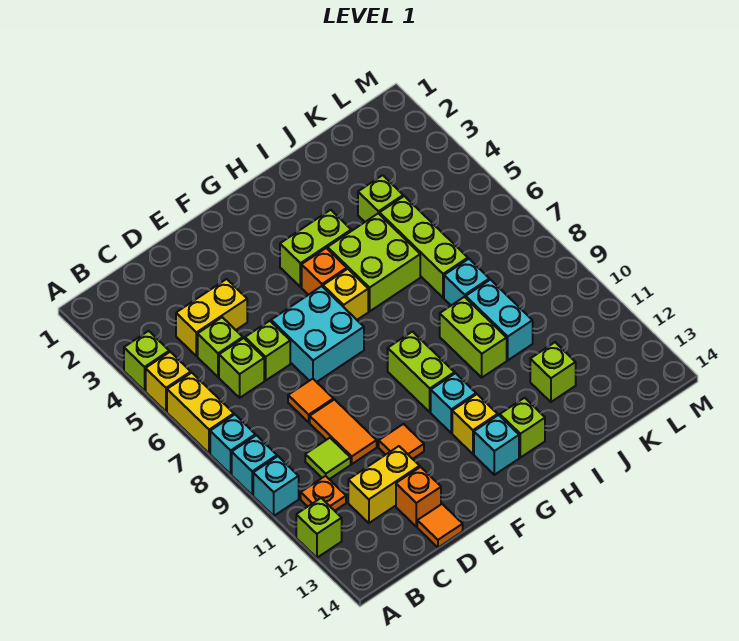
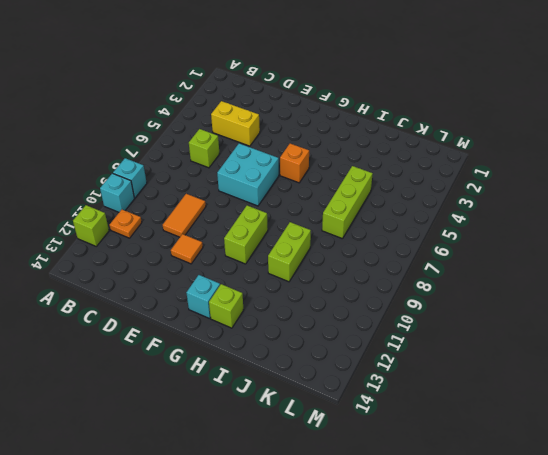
none -> lime 1x1 brick [124,331,169,391]
none -> yellow 1x1 brick [146,352,191,412]
none -> yellow 1x2 brick [167,373,234,453]
none -> cyan 1x1 brick [210,415,255,474]

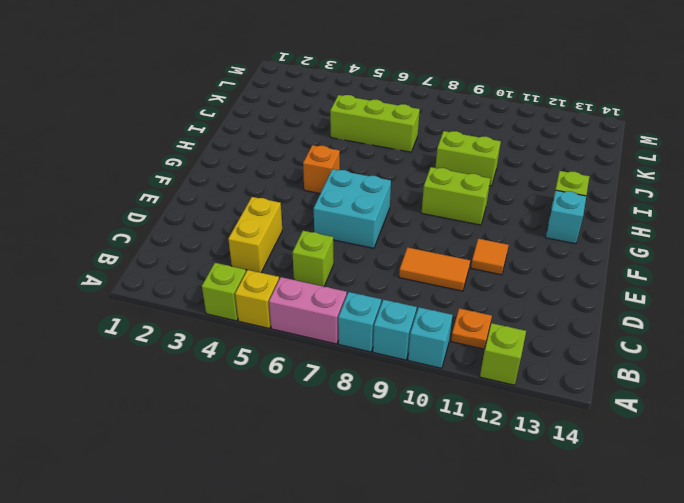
pink 1x2 brick [269,277,347,344] -> yellow 1x2 brick [167,373,234,453]
none -> lime 1x1 brick [198,317,243,377]
none -> lime 1x1 tile [305,438,351,479]
none -> yellow 1x2 brick [348,446,420,523]
none -> lime 1x1 brick [245,321,290,380]

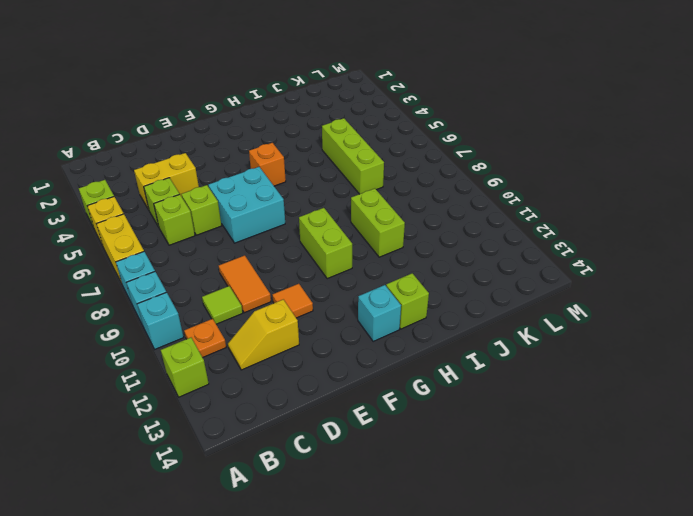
yellow 1x2 slope [228,299,299,370] -> yellow 1x2 brick [348,446,420,523]
none -> orange 1x1 tile [288,379,333,422]
none -> orange 1x1 brick [396,467,441,527]
none -> orange 1x1 tile [417,504,463,548]
none -> lime 1x2 brick [280,210,351,287]

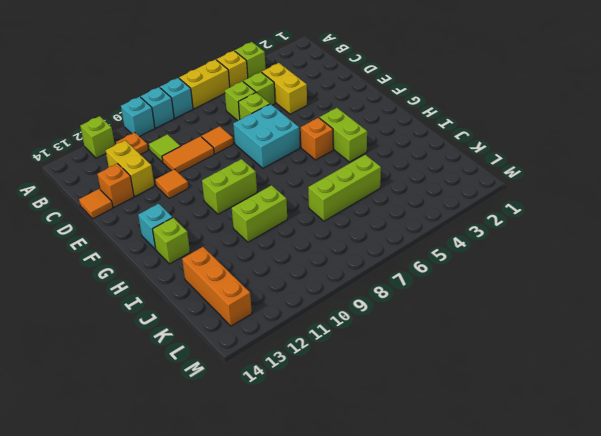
orange 1x3 brick [182,247,252,326] -> none
none -> yellow 1x1 brick [323,269,368,320]
none -> cyan 1x1 brick [431,373,476,433]
none -> yellow 1x1 brick [452,394,498,454]
none -> lime 2x2 brick [328,213,420,311]

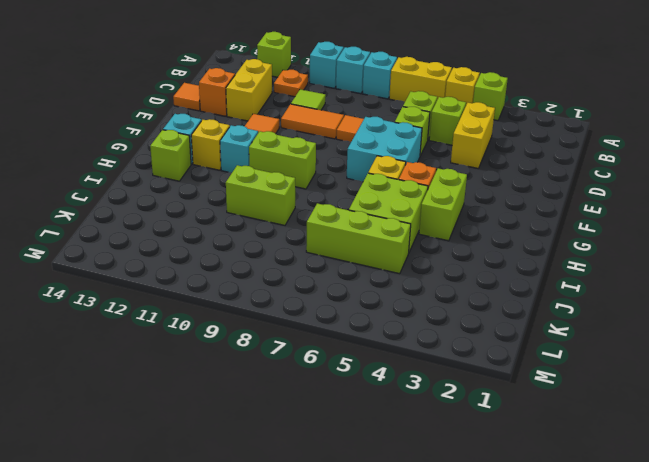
none -> lime 1x1 brick [358,175,403,222]
none -> cyan 1x1 brick [444,259,489,305]
none -> cyan 1x2 brick [466,280,533,360]
none -> lime 1x1 brick [530,342,576,402]

